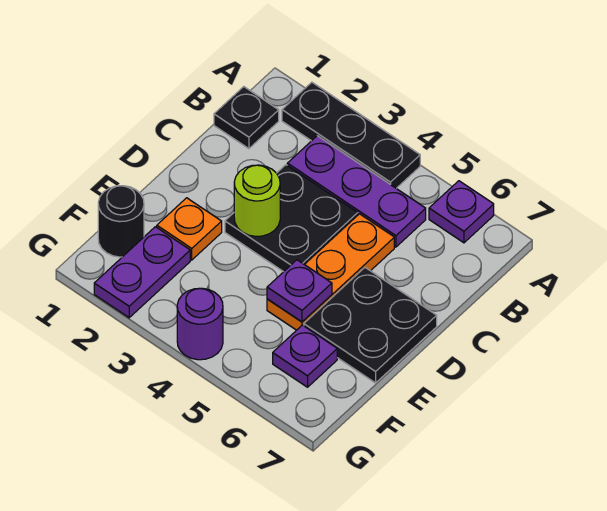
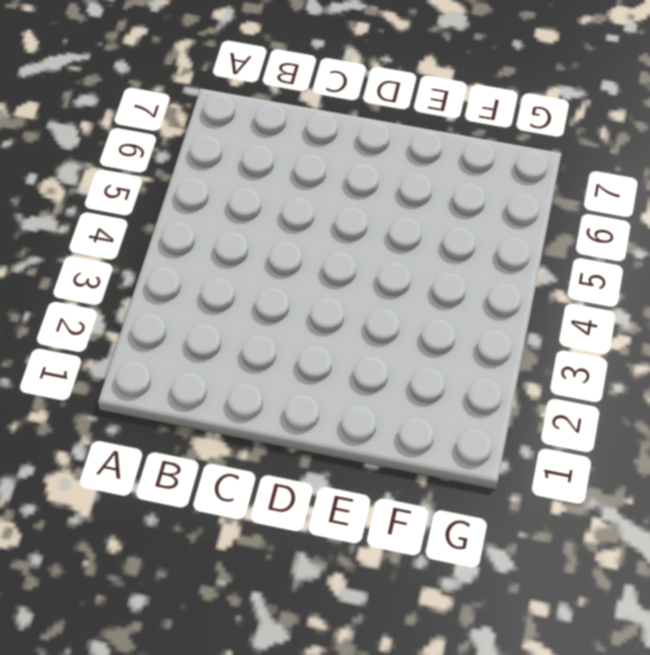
none -> black 1x3 plate [282,82,420,188]
none -> purple 1x1 plate [429,181,494,243]
none -> black 1x1 plate [214,87,279,149]

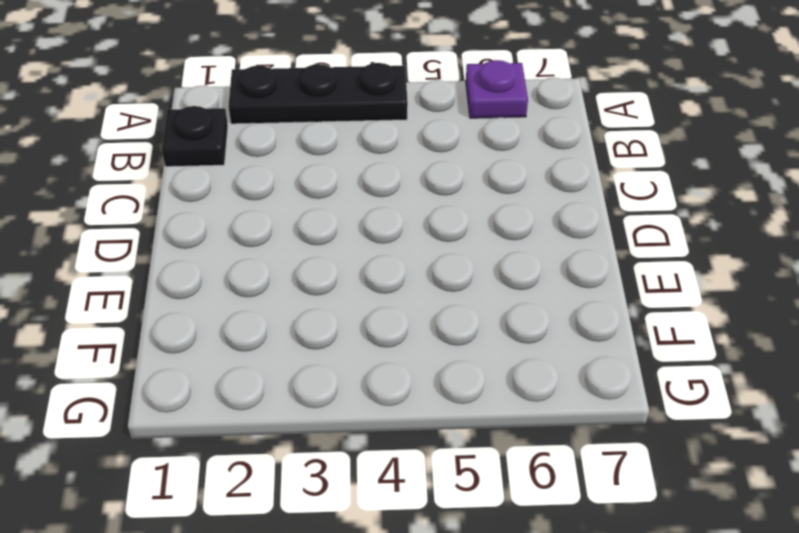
none -> purple 1x3 plate [287,136,426,247]
none -> black 2x2 plate [225,165,358,272]
none -> orange 1x3 plate [267,214,394,330]

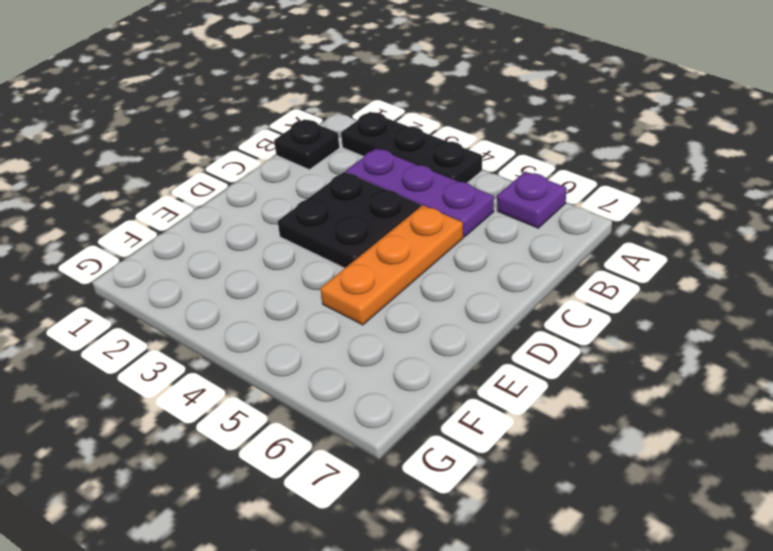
none -> black 2x2 plate [304,268,437,383]
none -> orange 1x1 plate [157,198,222,260]
none -> black 1x1 round brick [98,186,144,257]

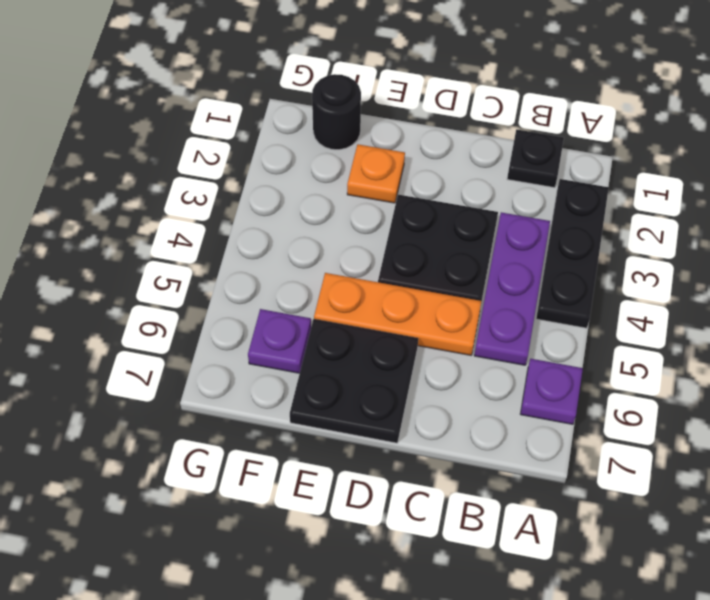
none -> purple 1x2 plate [94,227,190,318]
none -> purple 1x1 round brick [177,288,223,360]
none -> lime 1x1 round brick [234,165,280,236]

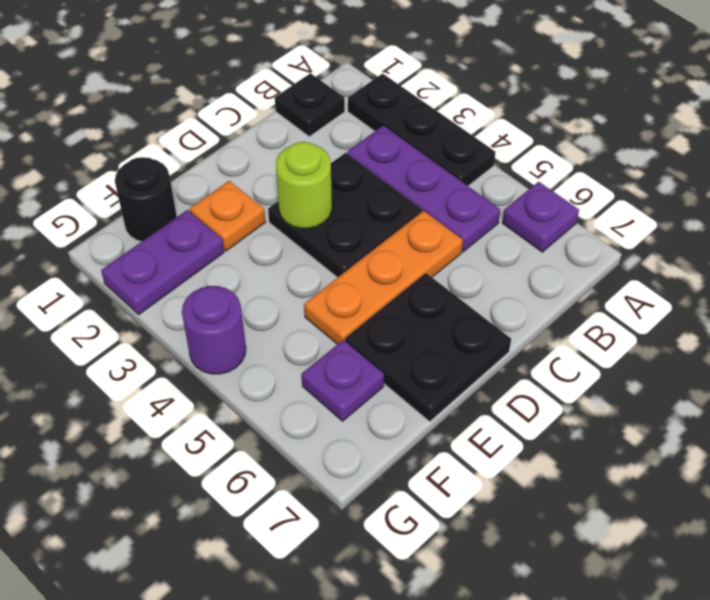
none -> purple 1x1 plate [267,260,332,322]

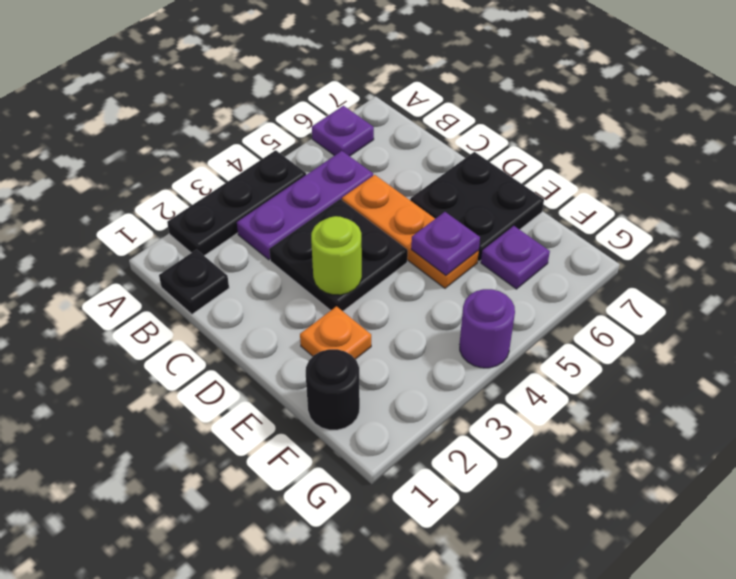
none -> purple 1x2 plate [94,227,190,318]

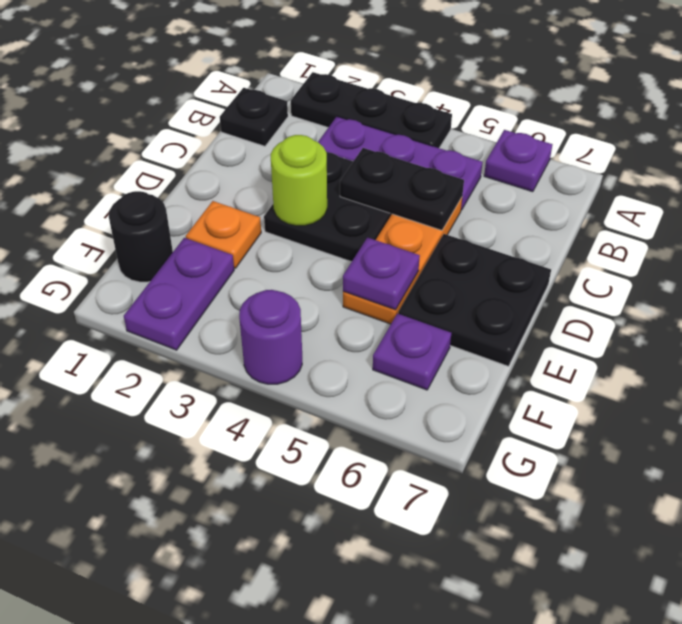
black 1x2 plate [340,148,464,230] -> none

